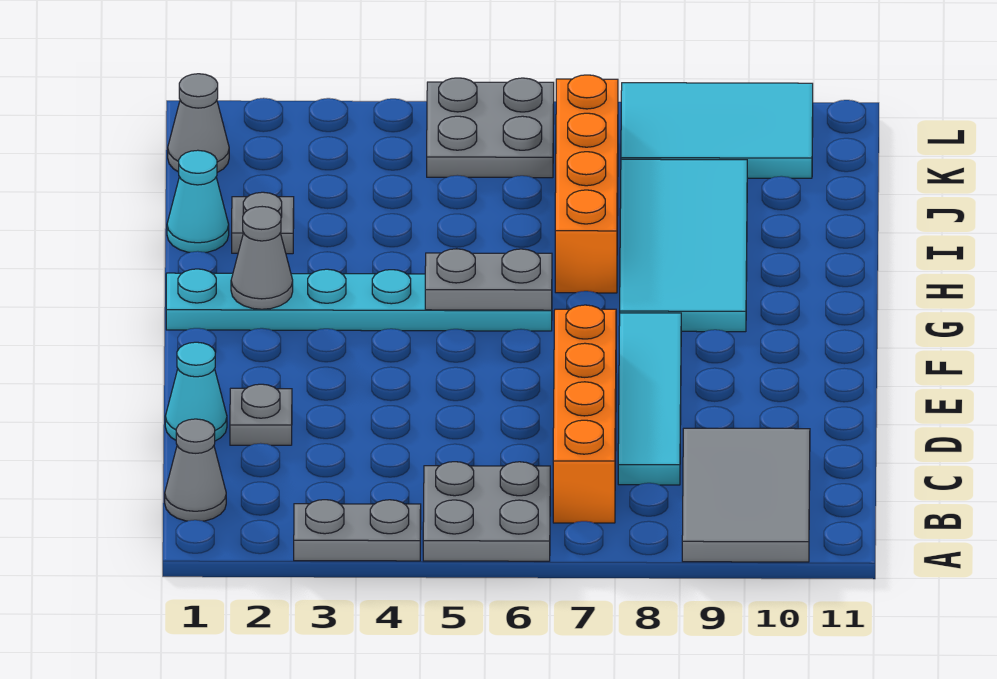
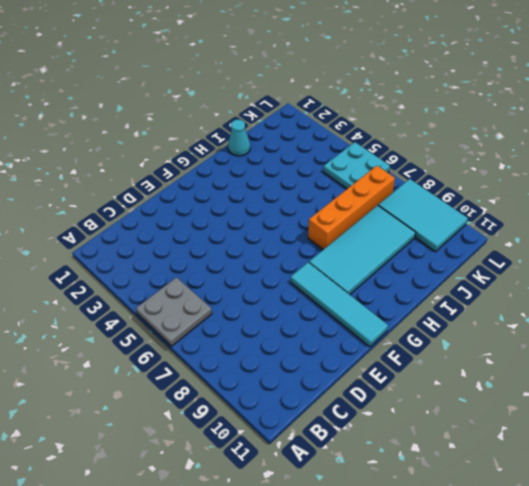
cyan 1x4 tile [291,262,388,347] -> cyan 1x4 tile turned to [618,313,681,485]
cyan 2x2 plate [323,142,390,189] -> grey 2x2 plate [427,78,554,178]
none -> grey 1x2 plate [294,500,421,561]
none -> grey 2x3 tile [682,428,810,562]
none -> grey 1x1 cone [165,419,226,521]

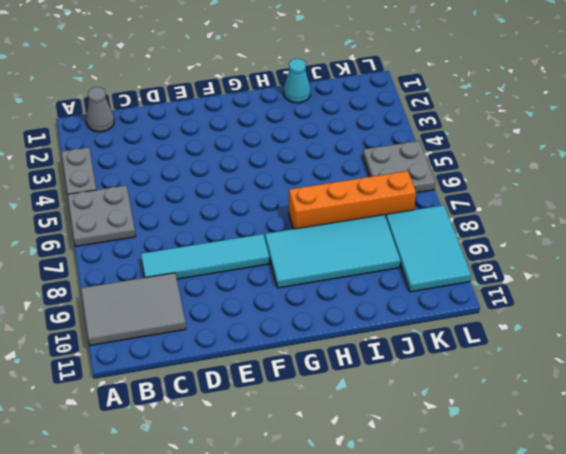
none -> orange 1x4 brick [553,305,616,523]
none -> cyan 1x1 cone [165,342,227,441]
none -> grey 1x1 plate [230,384,292,445]

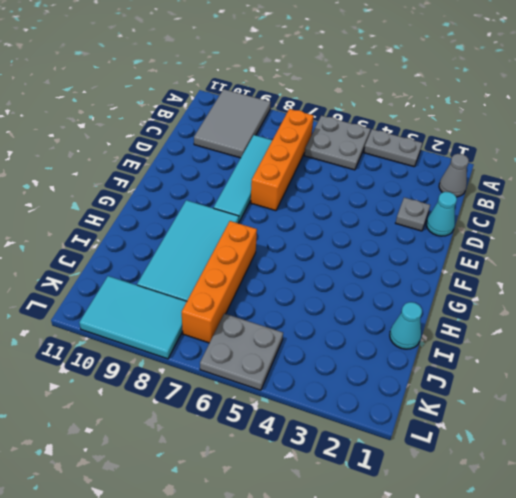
none -> cyan 1x6 plate [166,269,552,331]
none -> grey 1x1 plate [232,192,294,254]
none -> grey 1x1 cone [168,74,229,172]

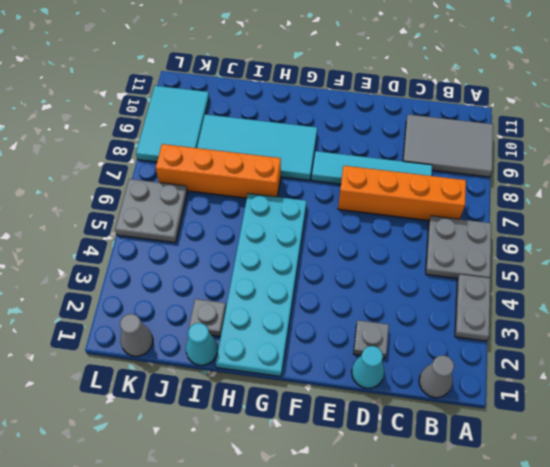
cyan 2x6 plate [216,194,307,376] -> cyan 1x6 plate [166,269,552,331]
none -> grey 1x1 cone [231,207,293,309]
none -> grey 1x2 plate [425,249,552,310]

